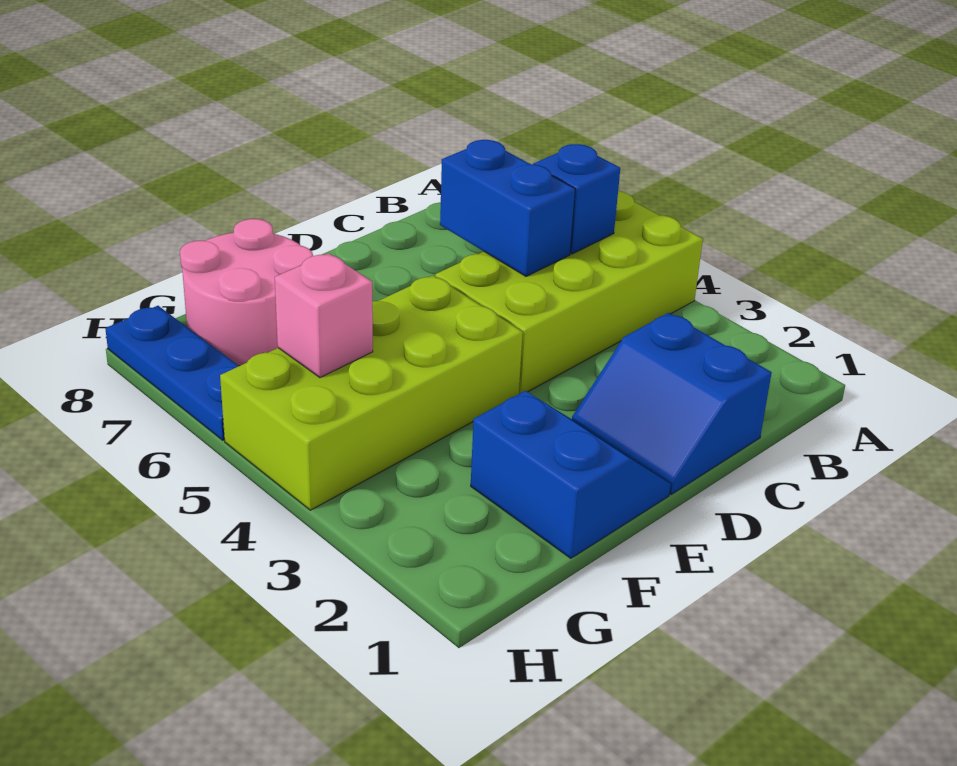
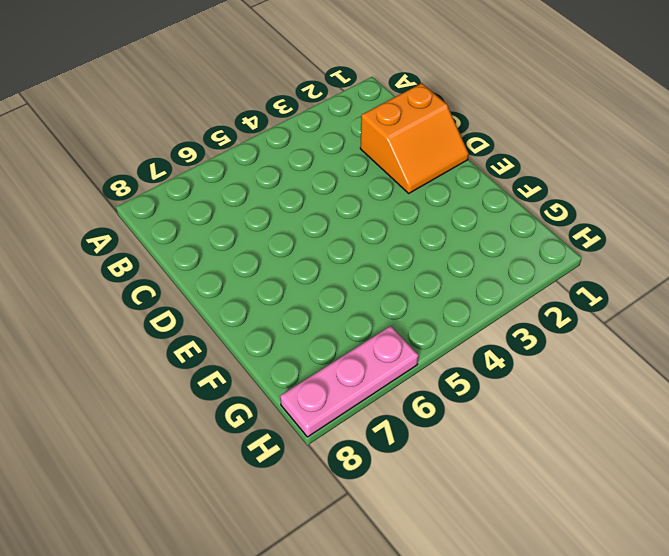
orange 2x2 slope [360,83,469,193] -> blue 2x2 slope [572,313,772,494]
pink 1x3 plate [280,326,419,437] -> blue 1x3 plate [105,306,238,440]
none -> lime 2x4 brick [435,191,703,394]
none -> blue 2x2 slope [471,391,671,558]

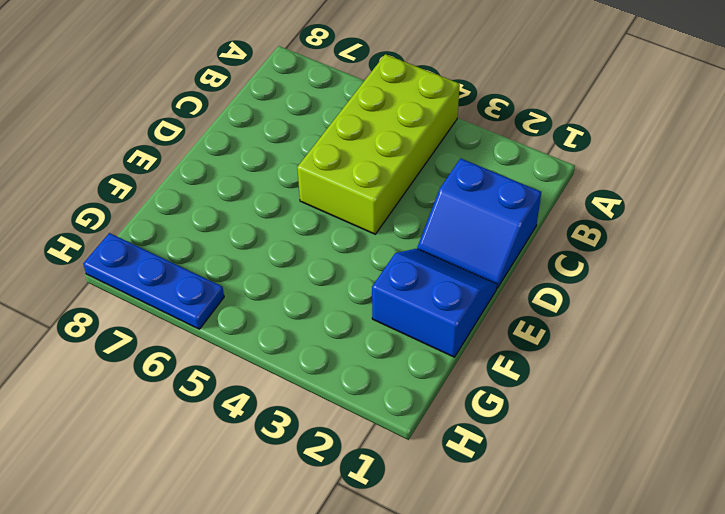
none -> lime 2x4 brick [220,275,523,510]
none -> pink 2x2 round brick [180,219,313,366]

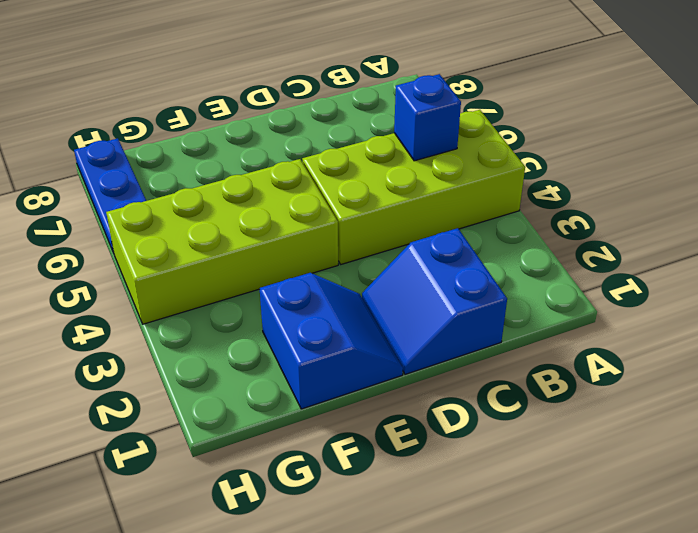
none -> pink 2x2 round brick [180,219,313,366]
none -> blue 1x2 brick [440,140,575,276]

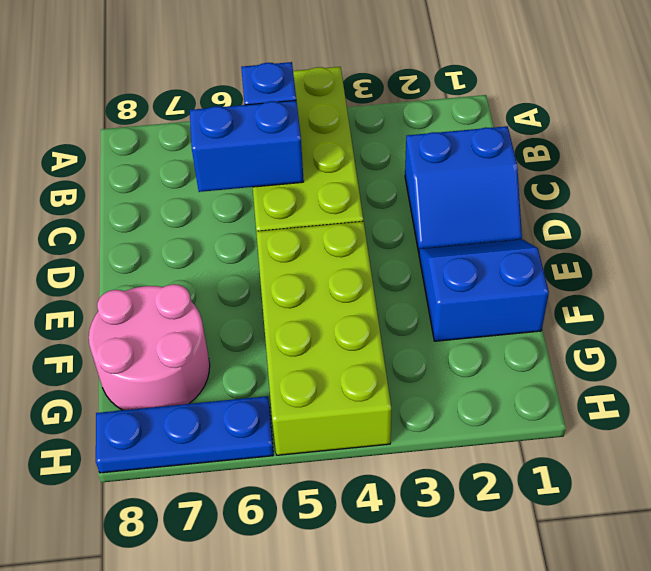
none -> pink 1x1 brick [275,253,373,378]

